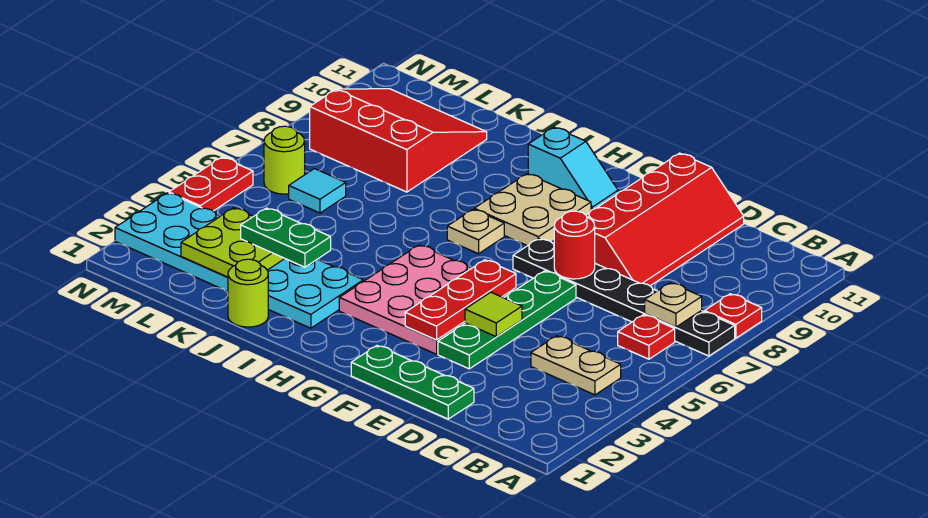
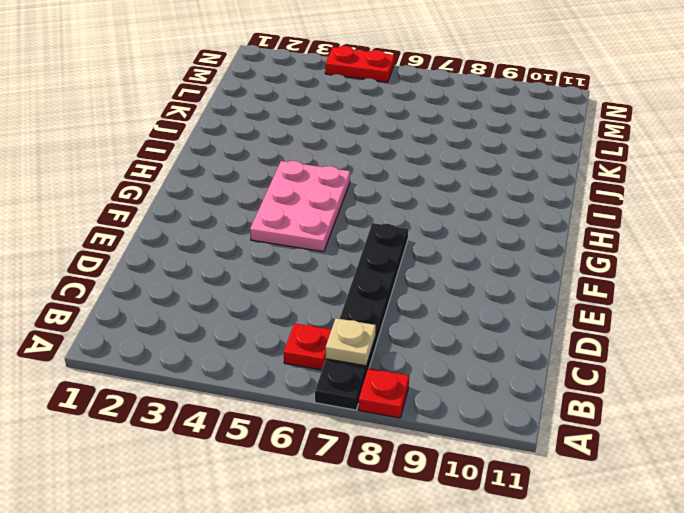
pink 2x3 plate [250,161,350,252] -> pink 3x3 plate [339,245,516,354]
none -> tan 1x2 plate [531,336,621,395]
none -> green 1x3 plate [351,346,474,419]
none -> red 2x4 slope [586,153,744,286]

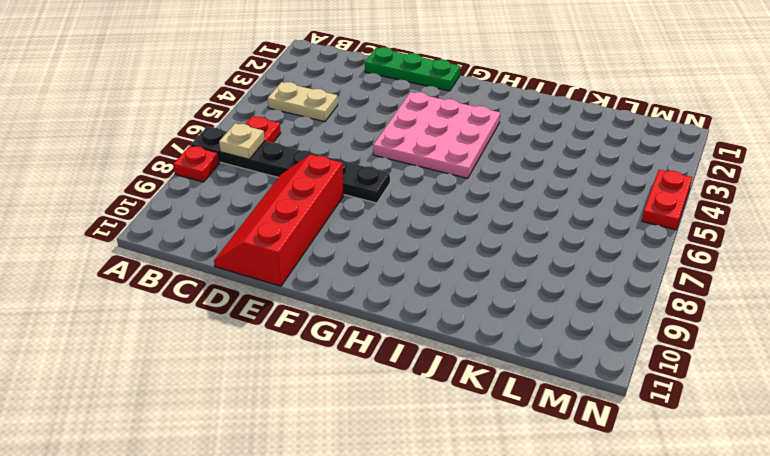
none -> green 1x4 plate [438,271,576,369]
none -> tan 2x2 plate [474,174,591,246]
none -> cyan 1x2 slope [528,127,618,210]

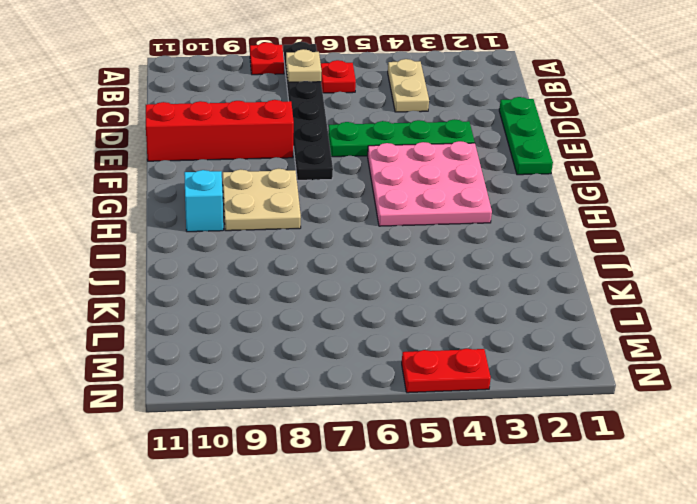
none -> tan 1x1 plate [447,209,504,254]
none -> cyan 2x6 plate [115,193,363,328]
none -> lime 1x1 round brick [228,259,268,327]

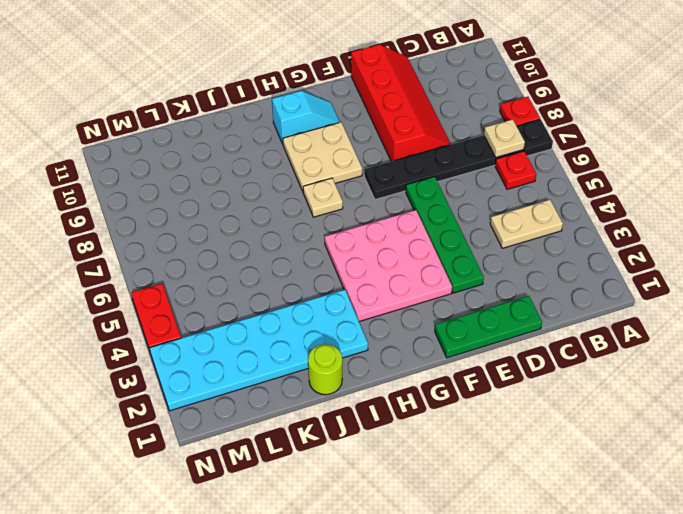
none -> red 3x3 slope [310,89,487,192]
none -> cyan 1x1 tile [289,169,346,213]
none -> lime 1x1 round brick [264,126,305,194]

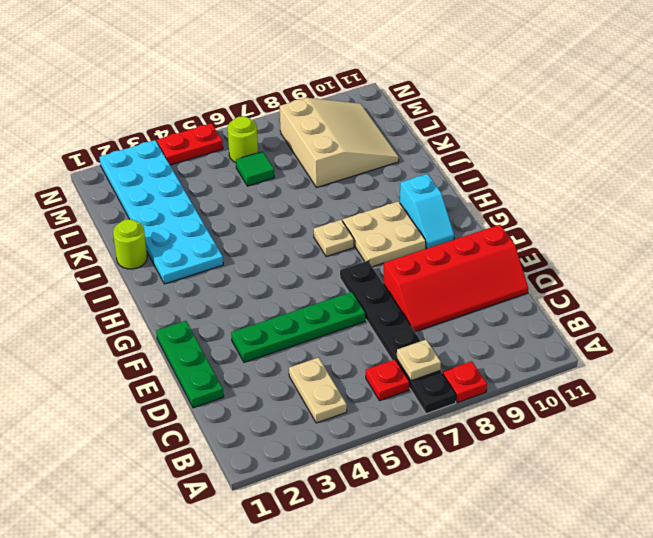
tan 3x3 slope [280,98,399,188] -> red 3x3 slope [310,89,487,192]
green 1x1 tile [236,151,275,186] -> cyan 1x1 tile [289,169,346,213]
none -> pink 3x3 plate [339,245,516,354]
none -> lime 1x1 tile [465,292,522,337]
none -> red 1x1 round brick [554,211,595,279]

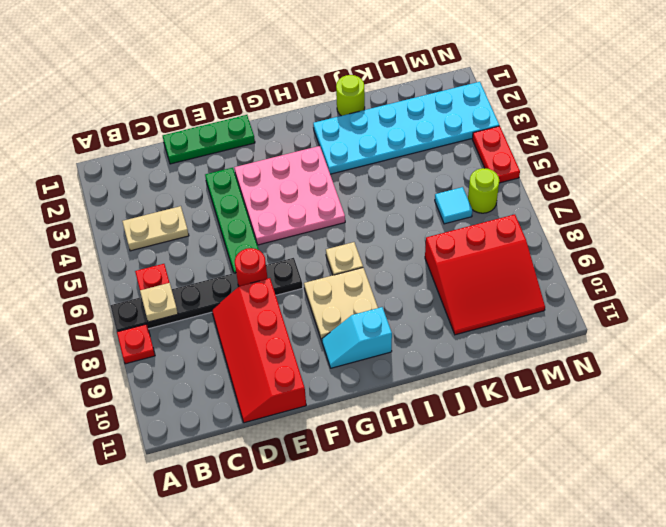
none -> lime 1x1 tile [465,292,522,337]
none -> red 1x3 plate [405,260,516,340]
none -> lime 2x2 plate [181,208,285,277]

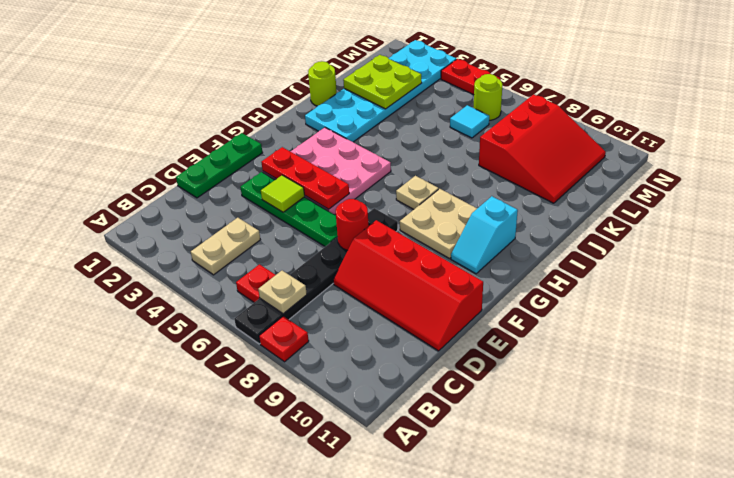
none -> green 1x2 plate [241,208,331,267]

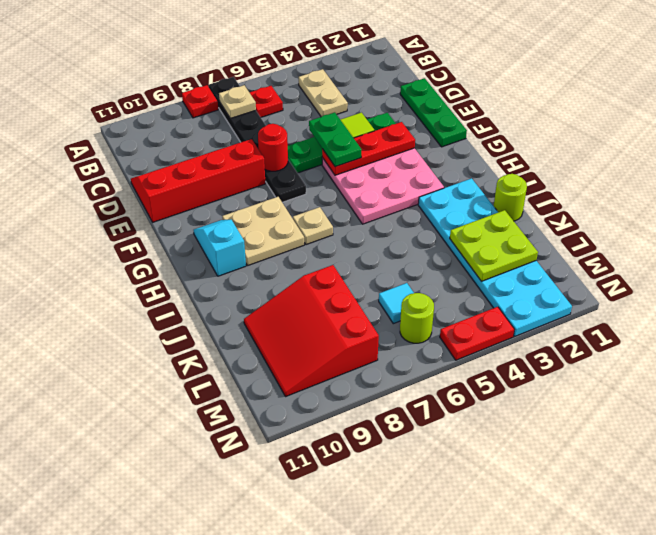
green 1x2 plate [309,112,362,167] -> green 1x2 plate moved to [241,208,331,267]

